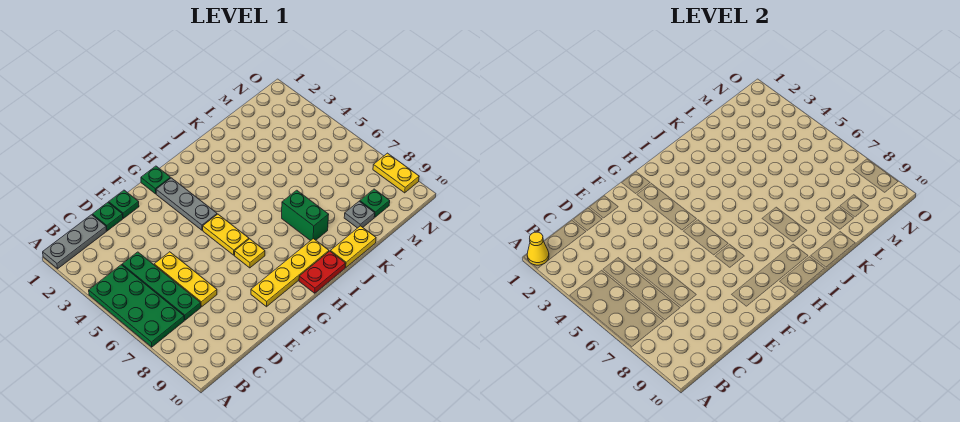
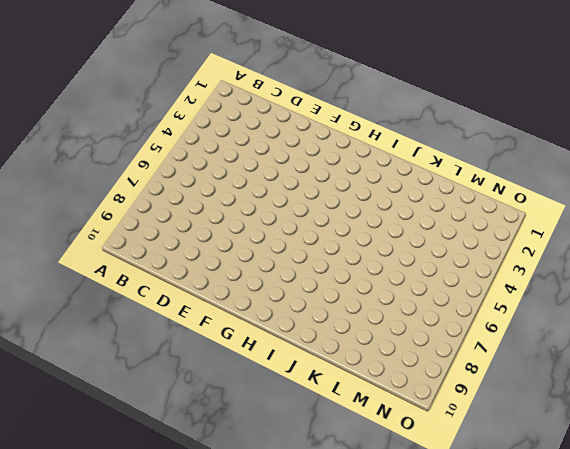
none -> grey 1x3 plate [43,215,107,269]
none -> green 2x4 plate [89,265,184,347]
none -> green 1x4 plate [122,252,201,320]

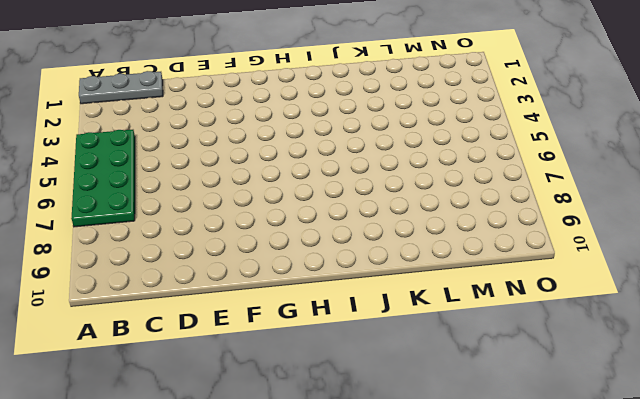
none -> green 1x4 plate [122,252,201,320]
none -> green 1x1 plate [92,203,123,231]
none -> yellow 1x3 plate [154,252,217,307]

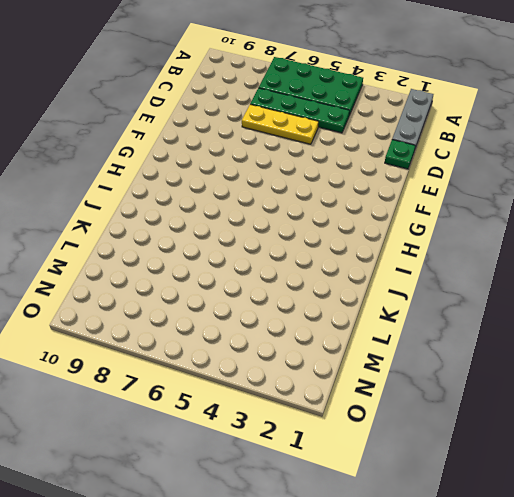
none -> green 1x1 plate [109,190,139,218]
none -> yellow 1x4 plate [251,239,329,307]
none -> green 1x1 plate [141,166,170,194]

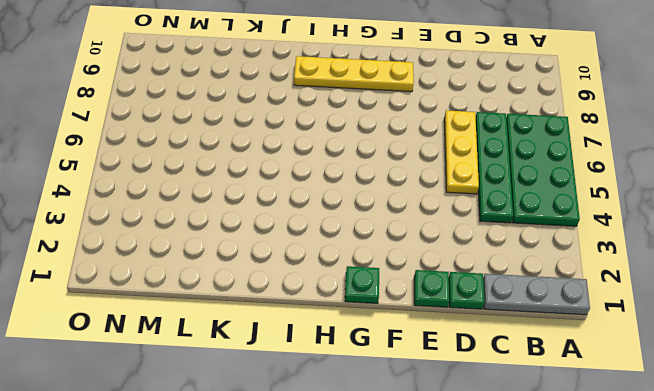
none -> grey 1x3 plate [156,178,217,230]
none -> yellow 1x2 plate [203,214,249,255]
none -> yellow 1x1 plate [235,239,265,268]

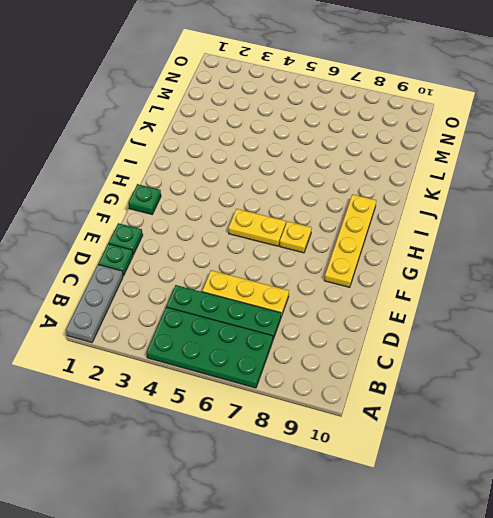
none -> grey 1x3 plate [156,178,217,230]
none -> red 1x2 plate [299,251,346,293]
none -> green 1x2 brick [282,190,329,241]

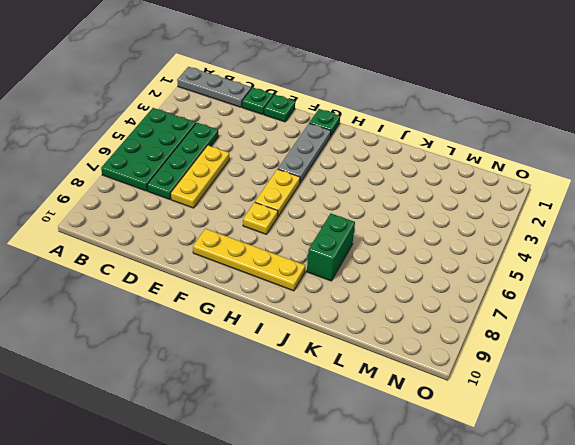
none -> red 1x2 plate [299,251,346,293]
none -> yellow 1x2 plate [330,226,376,267]
none -> grey 1x1 plate [344,201,375,228]

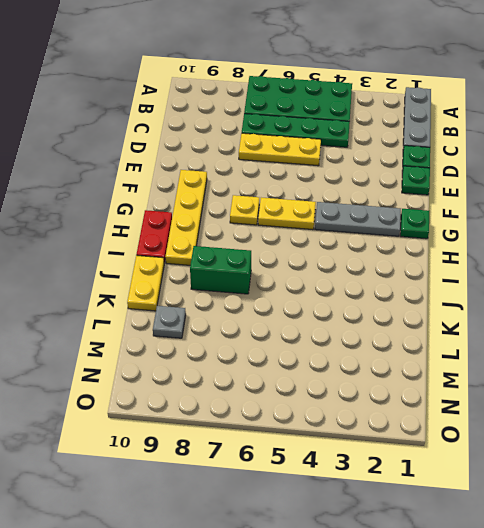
none -> green 1x1 plate [360,189,390,217]
none -> yellow 1x2 plate [373,153,419,193]
none -> yellow 1x1 cone [527,232,549,265]

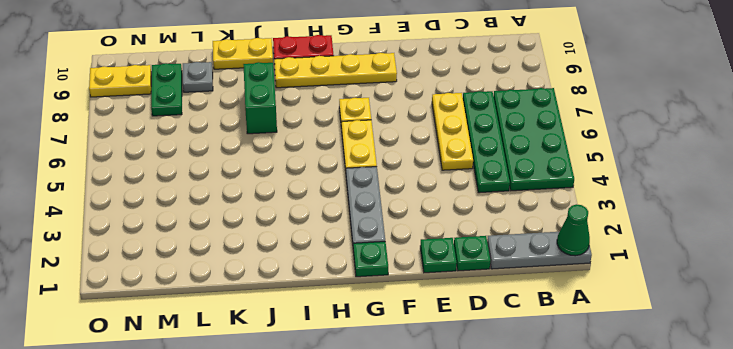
green 1x1 cone [557,204,590,256] -> yellow 1x1 cone [527,232,549,265]
green 1x2 plate [151,63,182,116] -> green 1x1 plate [360,189,390,217]
yellow 1x2 plate [89,65,151,97] -> yellow 1x2 plate turned to [373,153,419,193]

